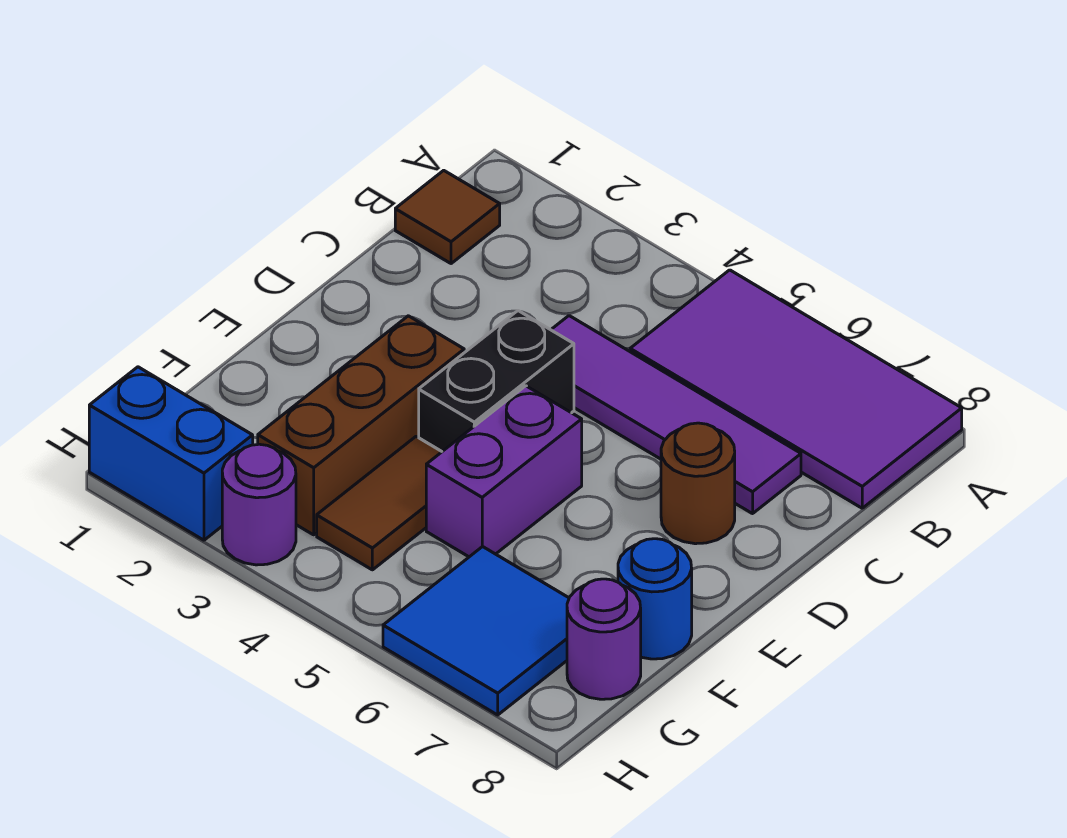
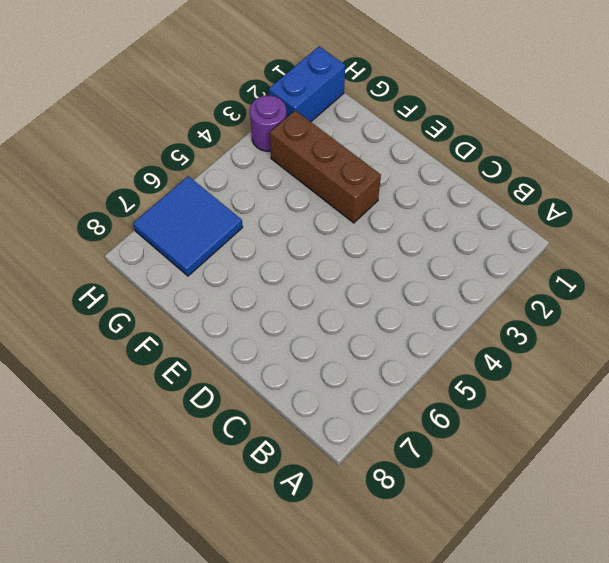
none -> purple 2x4 tile [630,270,962,508]
none -> brown 1x1 tile [395,170,500,264]
none -> purple 1x4 tile [551,316,801,514]

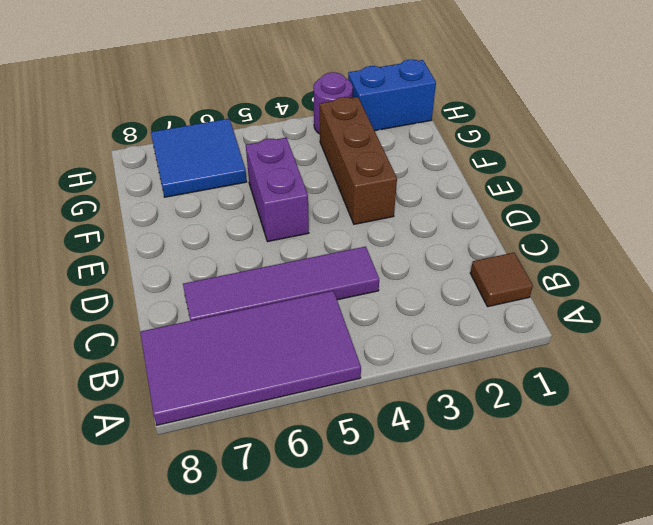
none -> black 1x2 brick [419,311,574,451]
none -> brown 1x1 round brick [661,423,735,544]
none -> brown 1x2 tile [317,437,442,570]

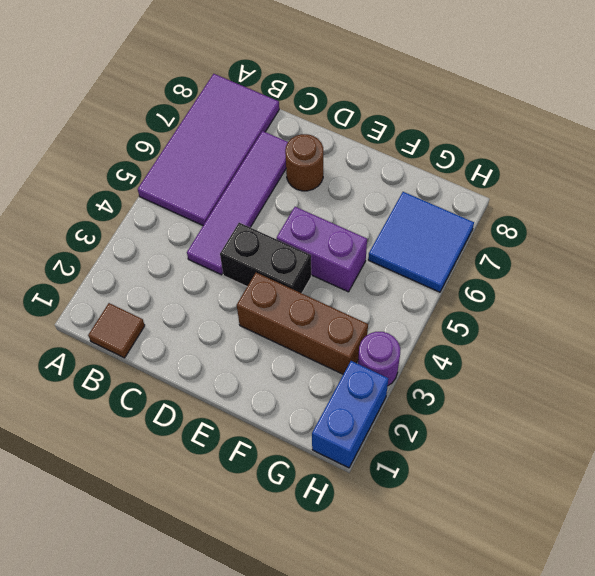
none -> brown 1x2 tile [317,437,442,570]
none -> blue 1x1 round brick [618,539,692,659]
none -> purple 1x1 round brick [567,579,641,699]

